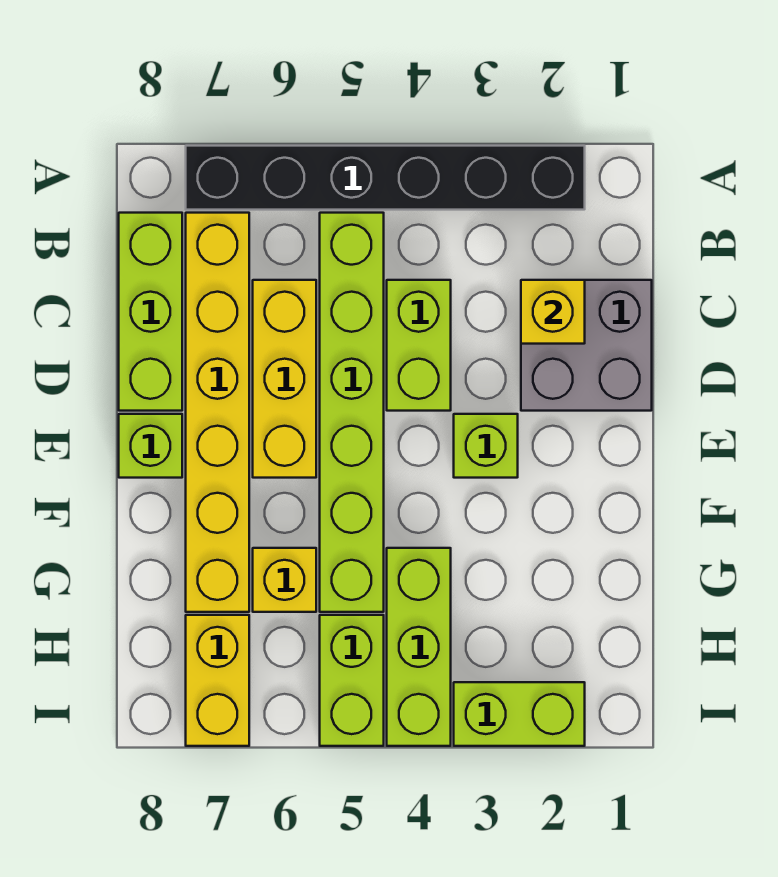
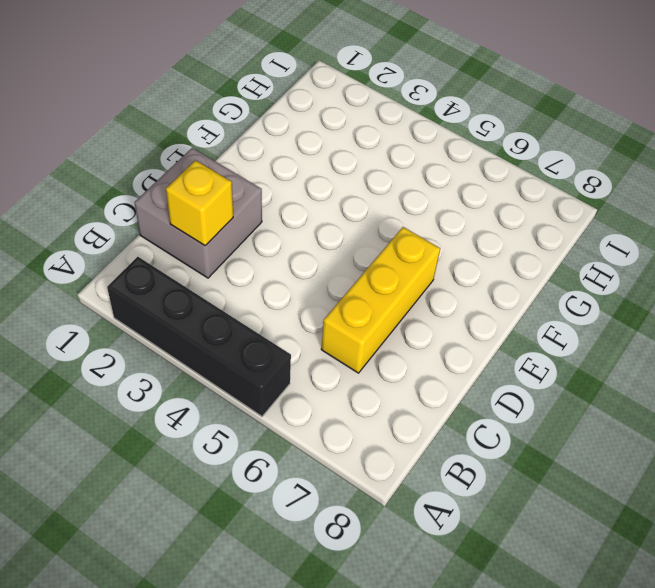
black 1x4 brick [107,257,291,416] -> black 1x6 brick [186,146,585,210]
none -> lime 1x6 brick [320,213,384,612]
none -> yellow 1x6 brick [186,213,249,612]
none -> lime 1x3 brick [119,213,182,411]

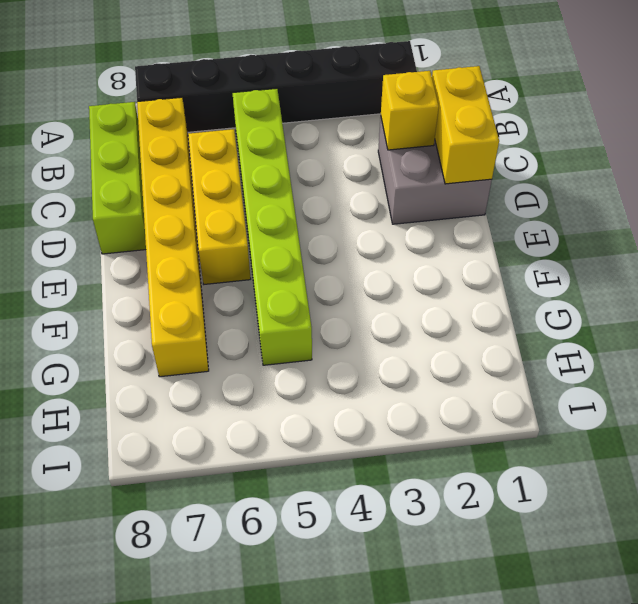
yellow 1x2 brick [432,66,499,184] -> yellow 1x2 brick moved to [186,615,249,746]
none -> lime 1x2 brick [387,280,451,411]
none -> lime 1x1 brick [454,414,518,478]
none -> lime 1x1 brick [119,414,182,478]

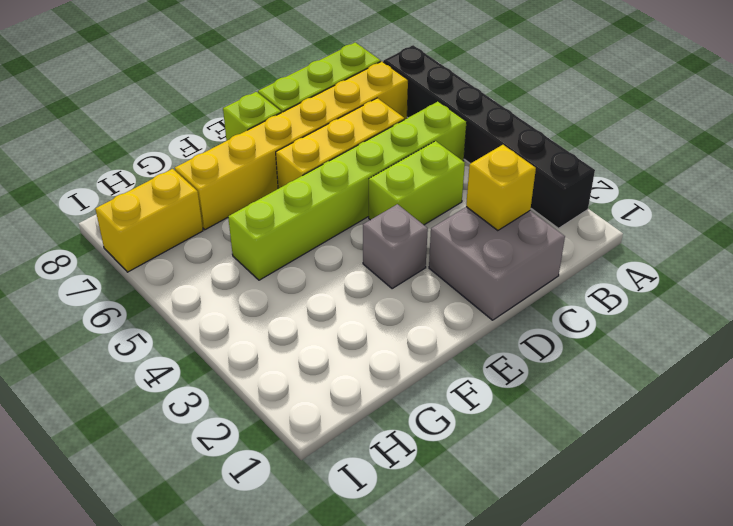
grey 1x1 brick [363,204,428,289] -> lime 1x1 brick [454,414,518,478]
none -> lime 1x3 brick [387,548,451,746]
none -> yellow 1x1 brick [253,548,316,612]
none -> lime 1x2 brick [320,615,384,746]

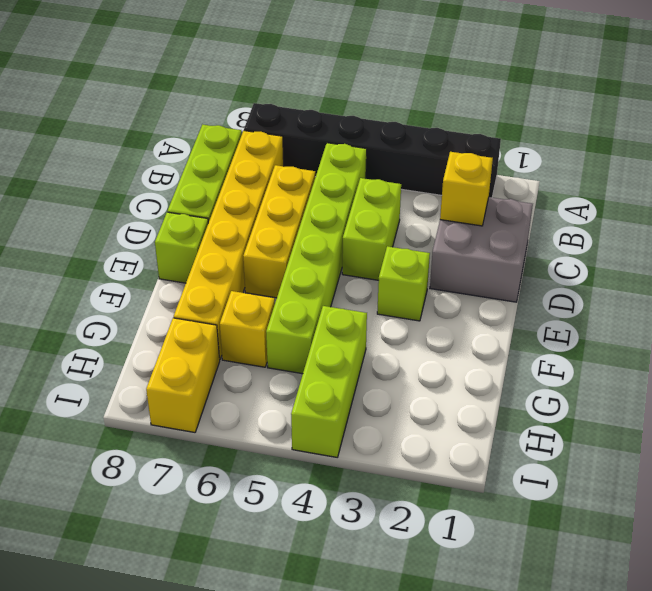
none -> lime 1x2 brick [320,615,384,746]
none -> lime 1x2 brick [454,682,585,746]

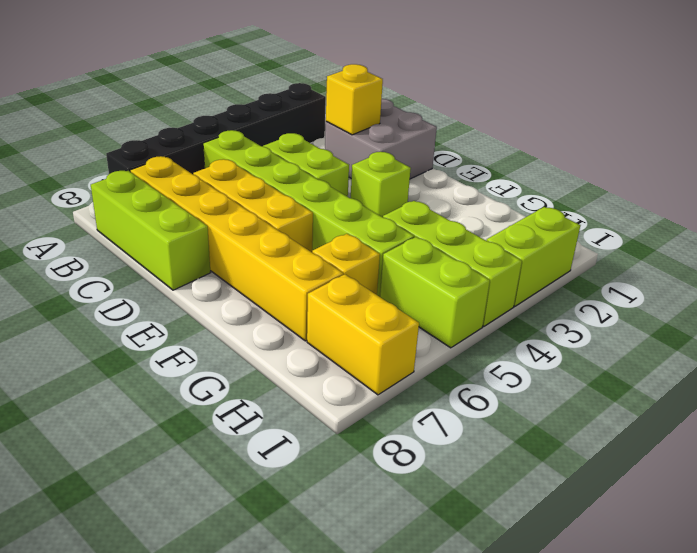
none -> lime 1x1 brick [119,414,182,478]

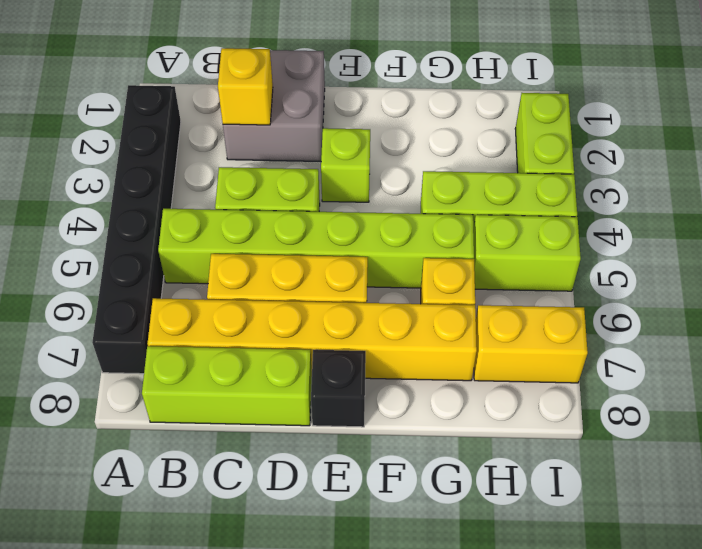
black 1x1 brick [311,350,366,427] -> lime 1x1 brick [119,414,182,478]

